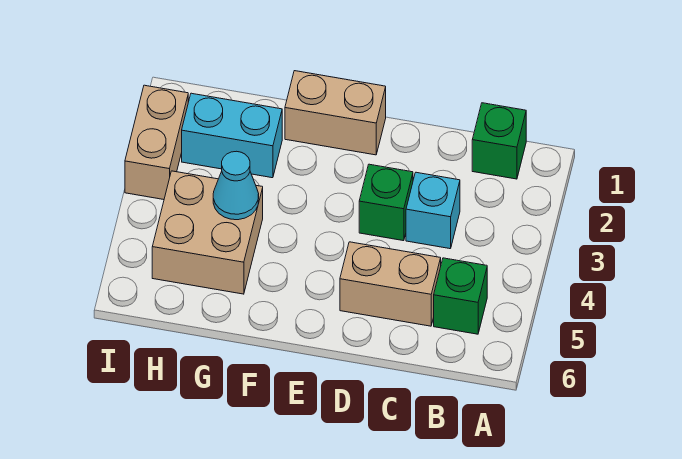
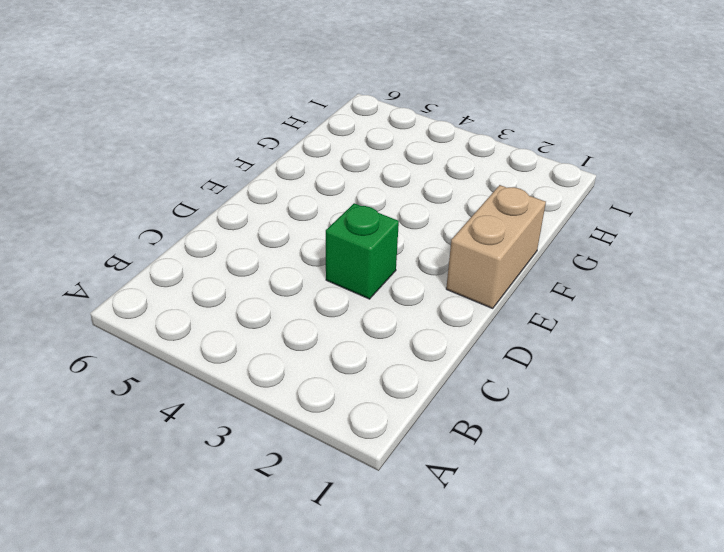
none -> green 1x1 brick [472,103,526,179]
none -> green 1x1 brick [434,258,487,334]

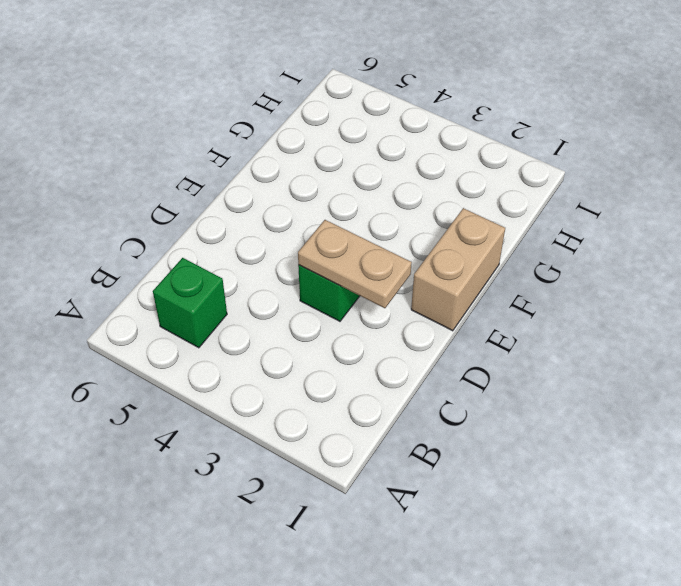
tan 1x2 plate [298,220,412,308] -> none
none -> green 1x1 brick [472,103,526,179]
none -> cyan 1x1 brick [406,172,460,249]

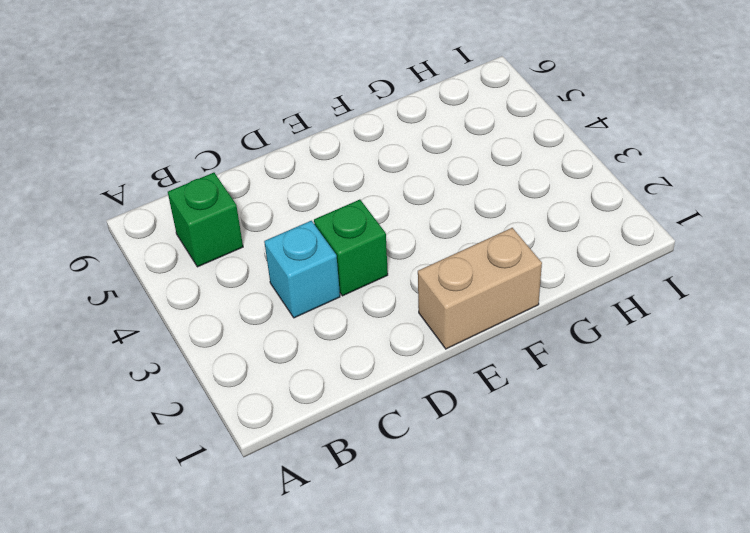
none -> green 1x1 brick [472,103,526,179]
none -> tan 1x2 brick [340,242,441,326]

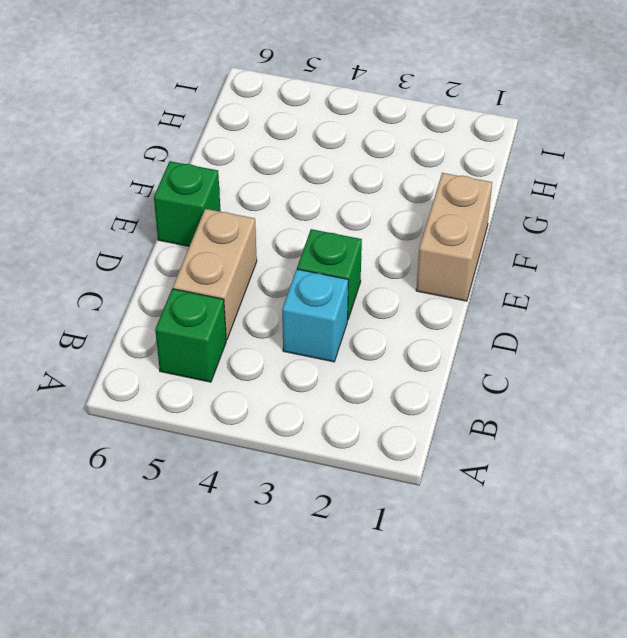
green 1x1 brick [154,161,221,246] -> green 1x1 brick moved to [472,103,526,179]
none -> cyan 1x2 brick [182,93,282,178]
none -> tan 2x2 brick [152,171,263,294]

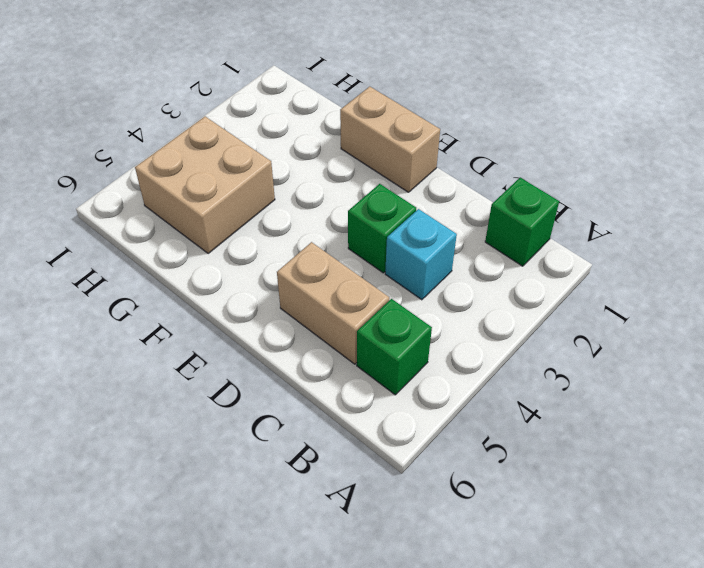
none -> cyan 1x2 brick [182,93,282,178]
none -> tan 1x2 brick [125,85,188,200]

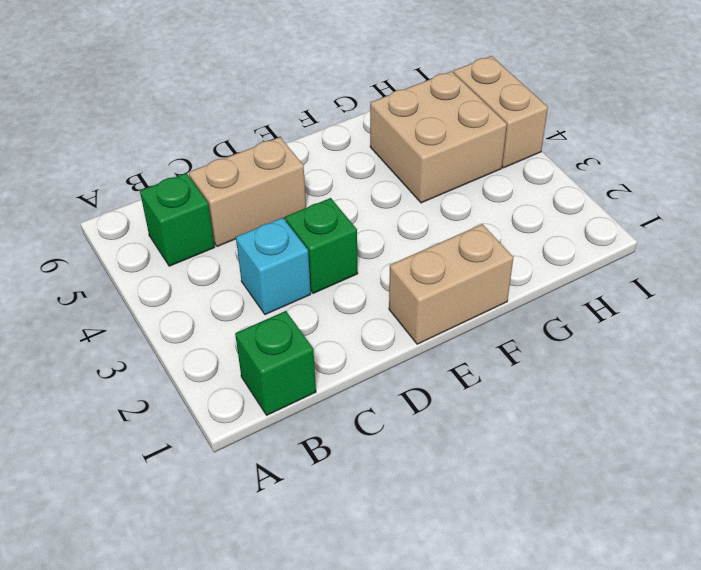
tan 1x2 brick [453,56,548,168] -> tan 1x2 brick moved to [125,85,188,200]
none -> cyan 1x2 brick [182,93,282,178]
none -> cyan 1x1 cone [213,151,259,220]

